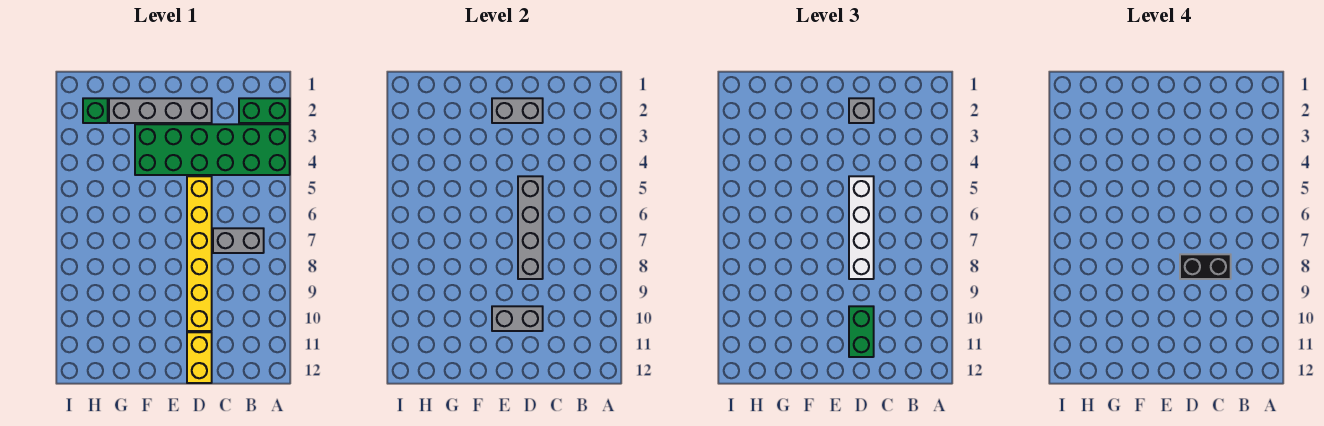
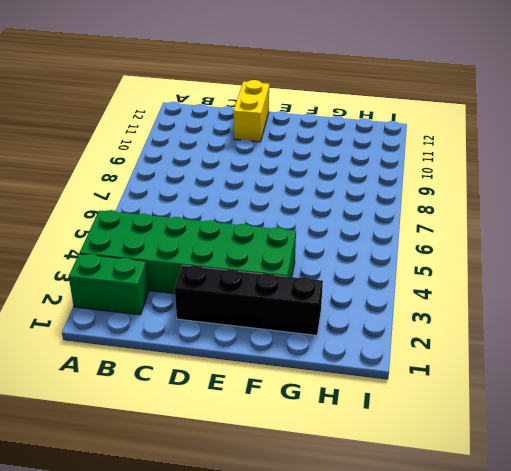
black 1x4 brick [175,265,323,335] -> grey 1x4 brick [109,98,212,123]
none -> grey 1x2 brick [213,228,264,253]
none -> yellow 1x6 brick [187,176,212,331]
none -> green 1x1 brick [83,98,108,123]

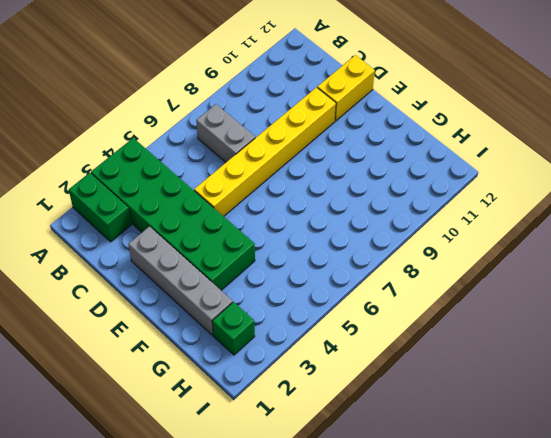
none -> grey 1x2 brick [492,98,543,123]
none -> grey 1x4 brick [518,176,543,279]
none -> grey 1x2 brick [492,306,543,331]

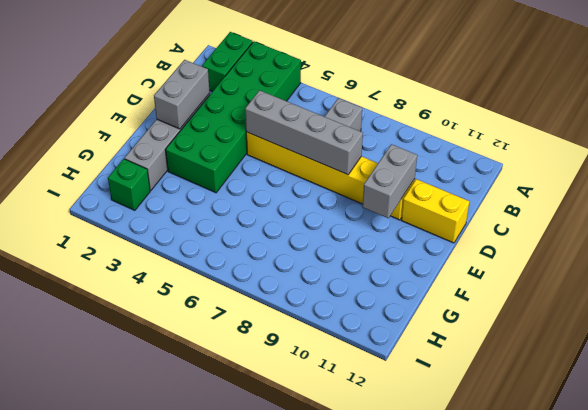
none -> grey 1x1 brick [849,98,874,123]
none -> white 1x4 brick [849,176,874,279]
none -> green 1x2 brick [849,306,874,357]

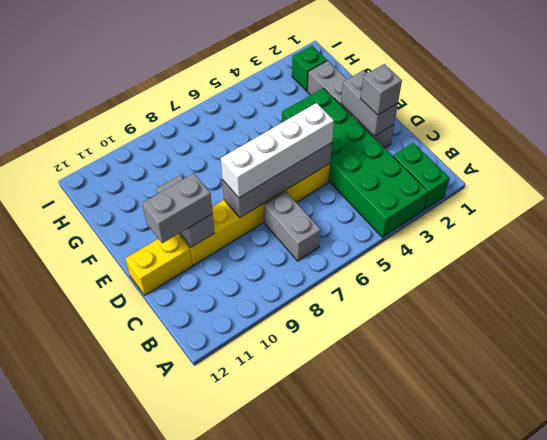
grey 1x2 brick [142,173,213,243] -> green 1x2 brick [849,306,874,357]
none -> black 1x2 brick [1180,254,1231,279]

